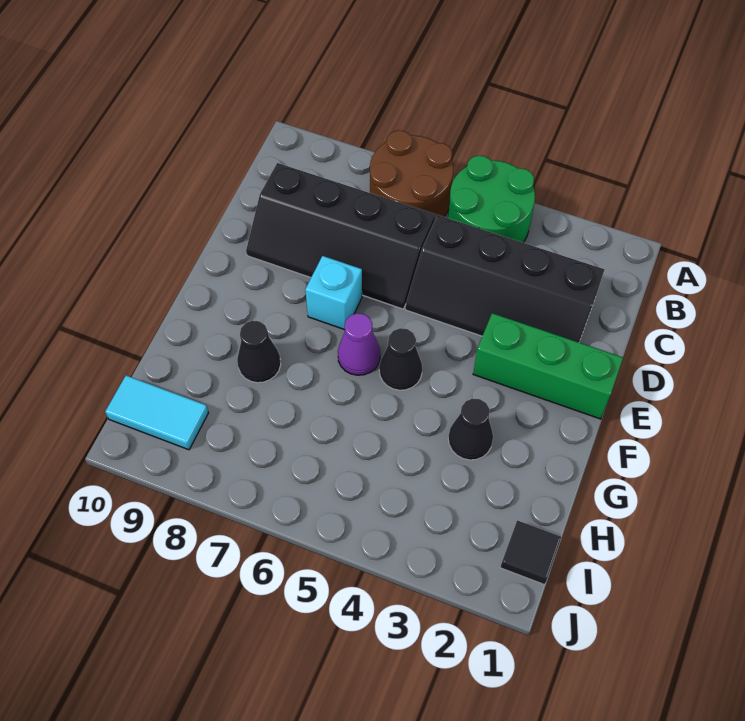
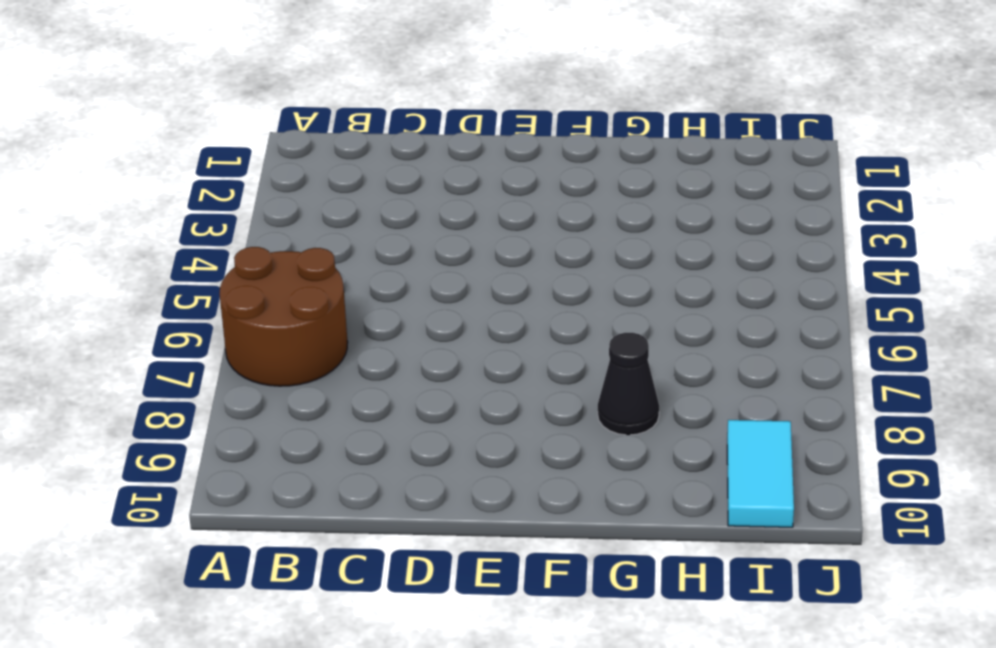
none -> green 2x2 round brick [448,156,535,243]
none -> black 2x4 slope [405,215,605,342]
none -> black 2x4 slope [246,163,435,309]

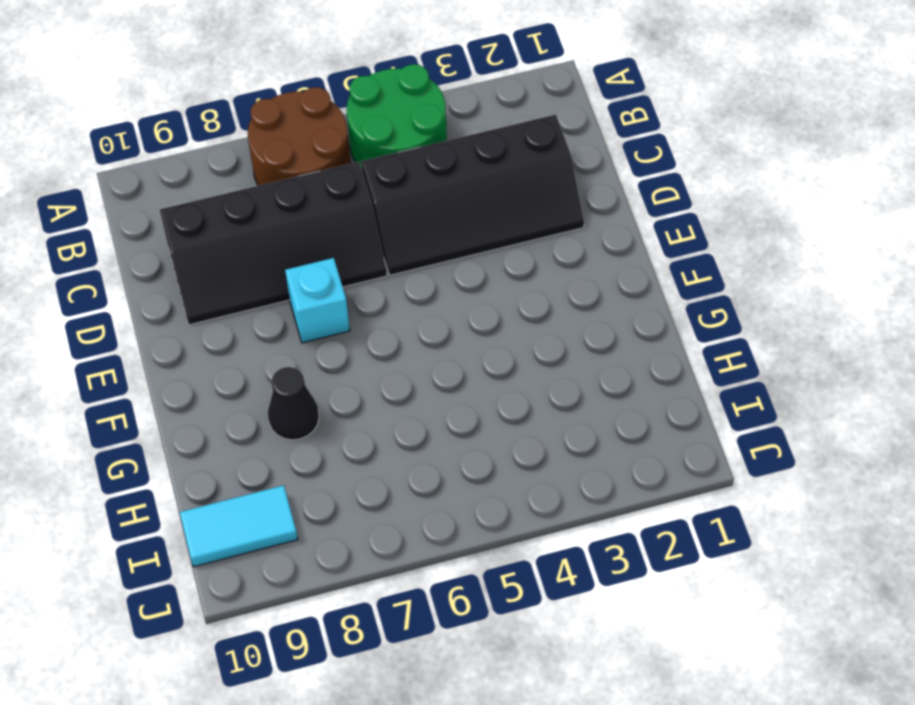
none -> green 1x3 brick [473,313,623,419]
none -> black 1x1 cone [379,328,422,390]
none -> purple 1x1 cone [338,313,380,375]

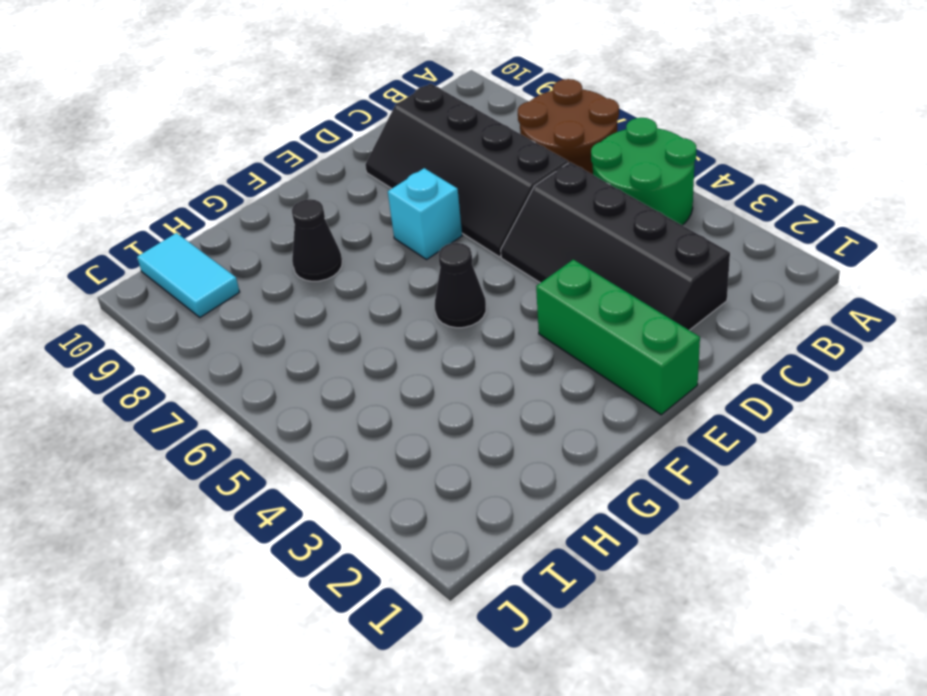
none -> purple 1x1 cone [338,313,380,375]
none -> black 1x1 cone [448,399,493,460]
none -> black 1x1 tile [500,520,561,585]

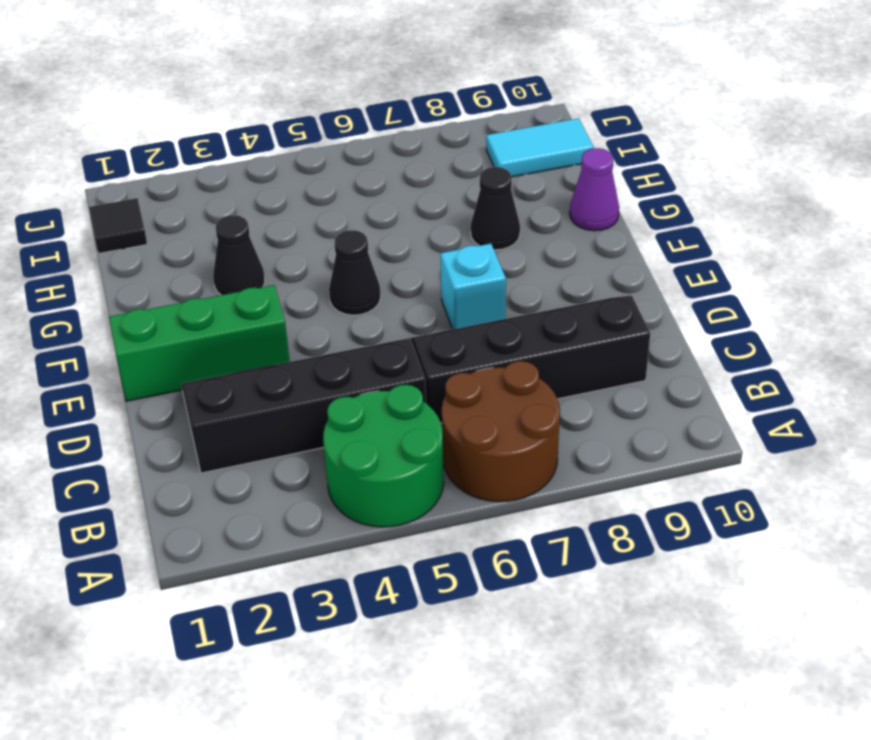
purple 1x1 cone [570,148,619,231] -> purple 1x1 cone moved to [338,313,380,375]

